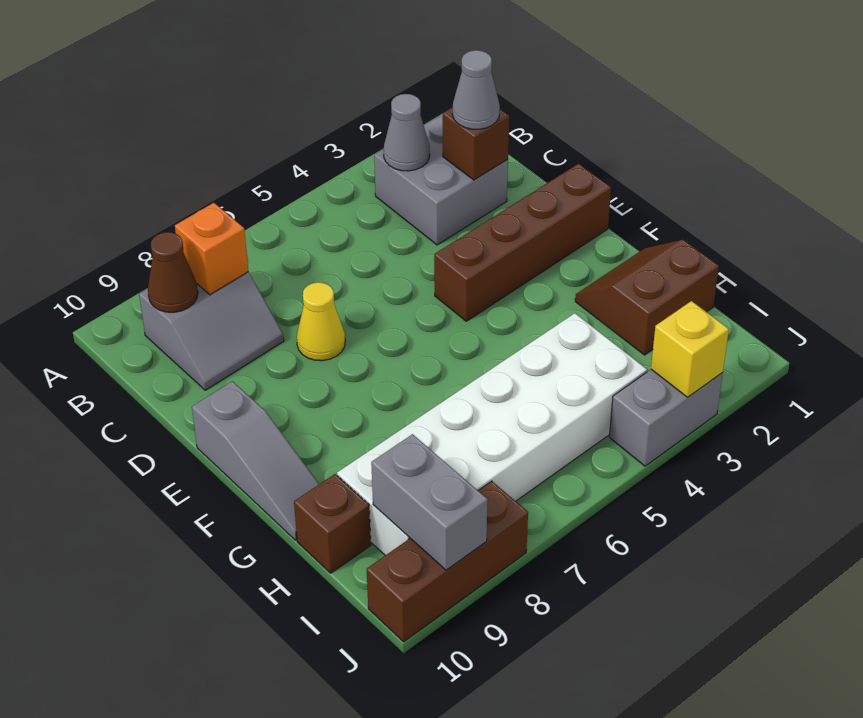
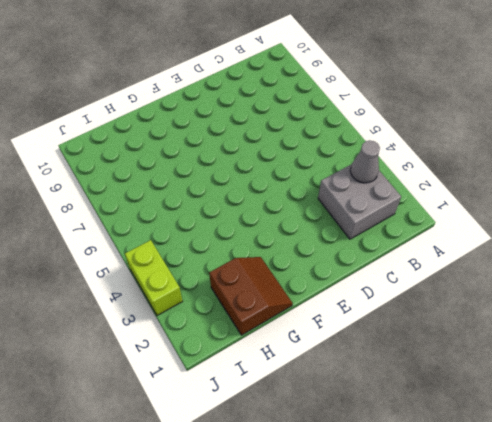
lime 1x2 brick [125,240,183,316] -> grey 1x2 brick [609,370,723,466]
none -> grey 2x2 slope [139,272,284,390]
none -> yellow 1x1 cone [297,282,345,361]
none -> brown 1x4 brick [434,164,611,321]

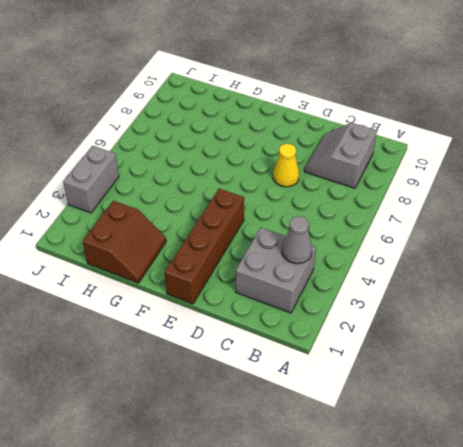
none -> grey 1x3 slope [192,381,319,540]
none -> white 2x6 brick [337,313,647,555]
none -> brown 1x1 brick [294,474,371,573]

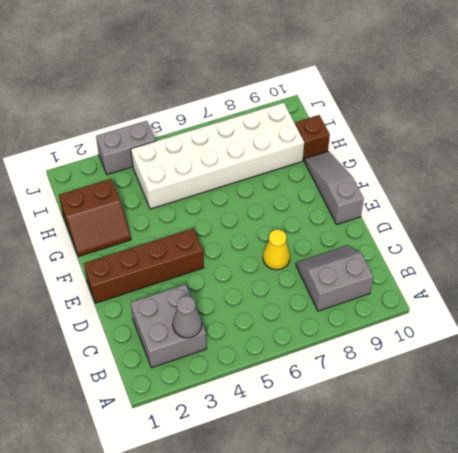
none -> brown 1x3 brick [367,481,528,642]
none -> orange 1x1 brick [175,203,248,295]
none -> brown 1x1 cone [148,232,198,312]

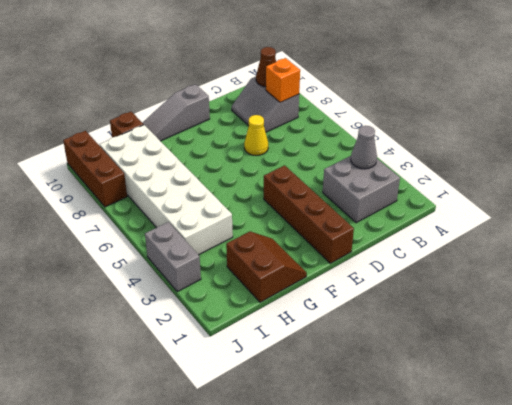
none -> brown 1x1 brick [443,107,509,180]
none -> grey 1x2 brick [371,434,488,570]
none -> yellow 1x1 brick [651,301,729,397]

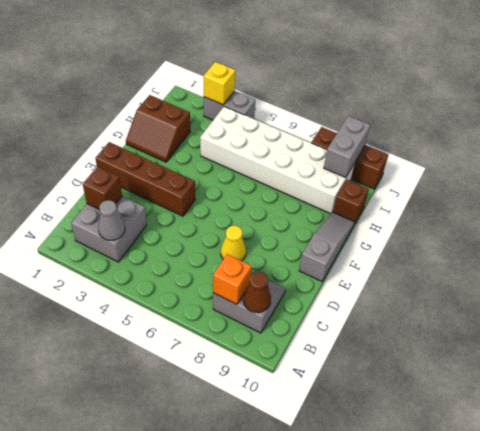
none -> grey 1x1 cone [453,50,500,129]

